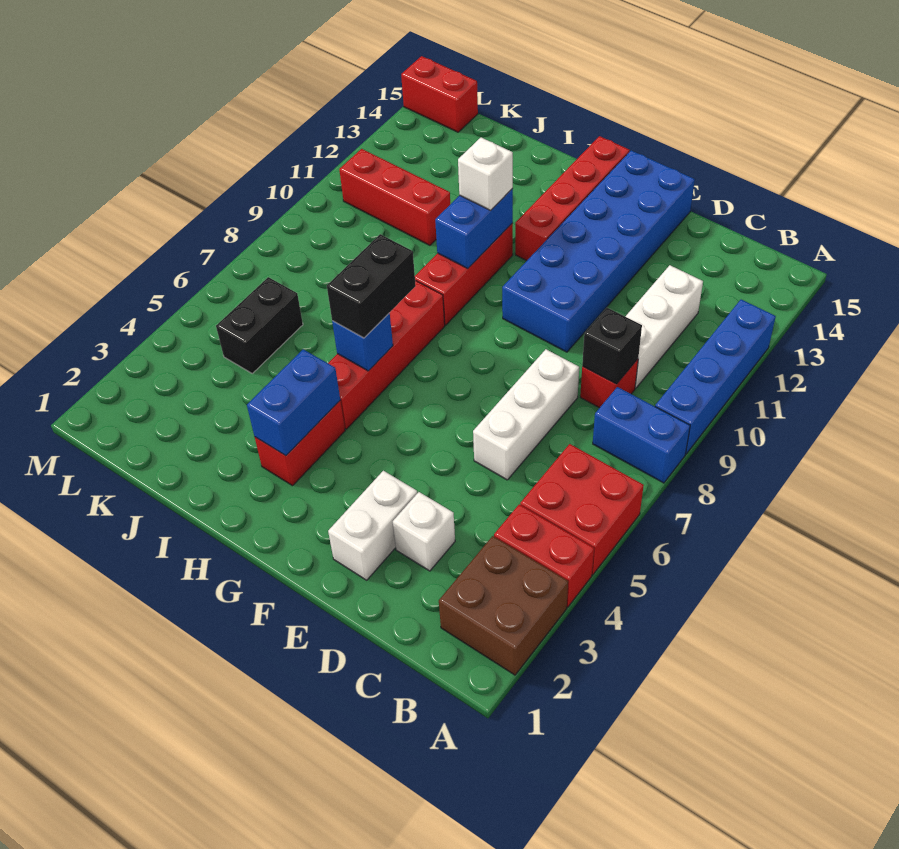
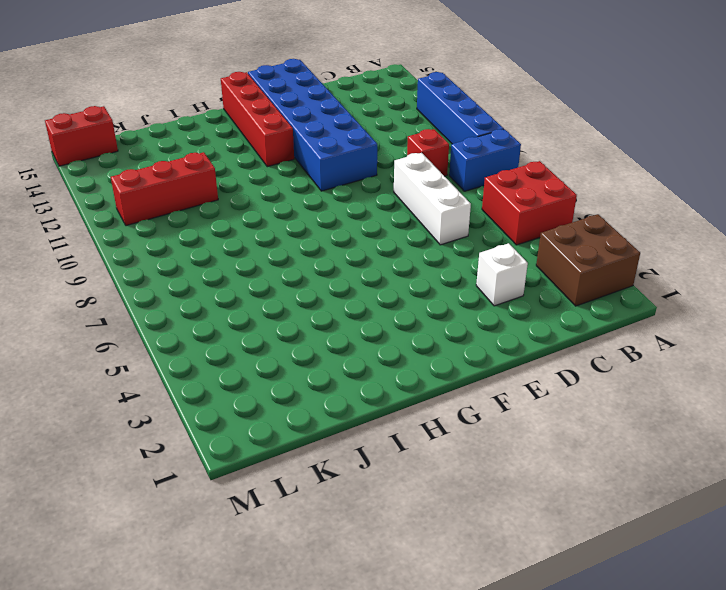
none -> red 1x2 brick [494,504,594,607]
none -> white 1x3 brick [625,265,703,388]
none -> white 1x2 brick [328,471,417,580]

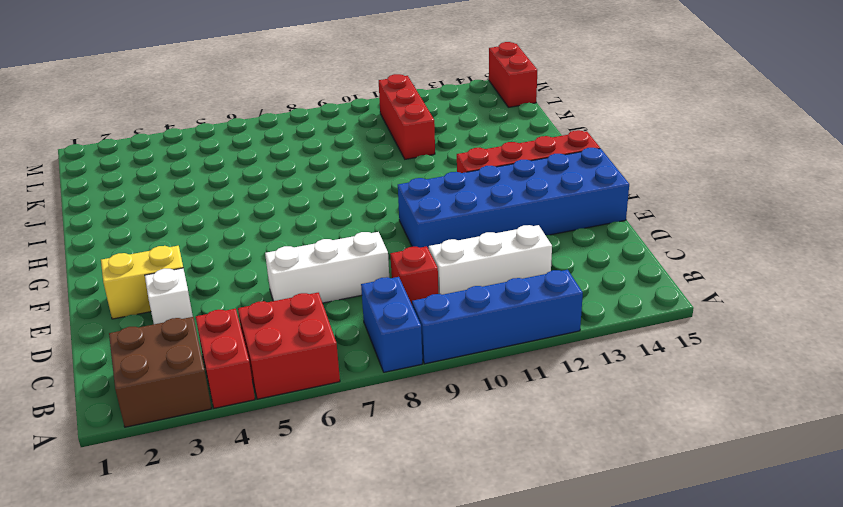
yellow 1x2 brick [101,246,183,319] -> white 1x2 brick [328,471,417,580]
none -> red 1x2 brick [255,401,345,486]
none -> red 1x4 brick [328,280,445,429]
none -> red 1x3 brick [415,223,513,325]

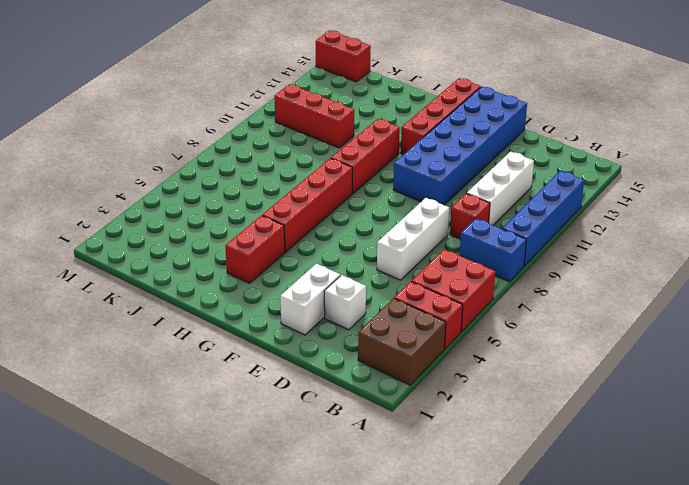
none -> black 1x2 brick [216,277,303,373]
none -> black 1x1 brick [582,308,642,384]
none -> blue 1x2 brick [247,349,340,456]

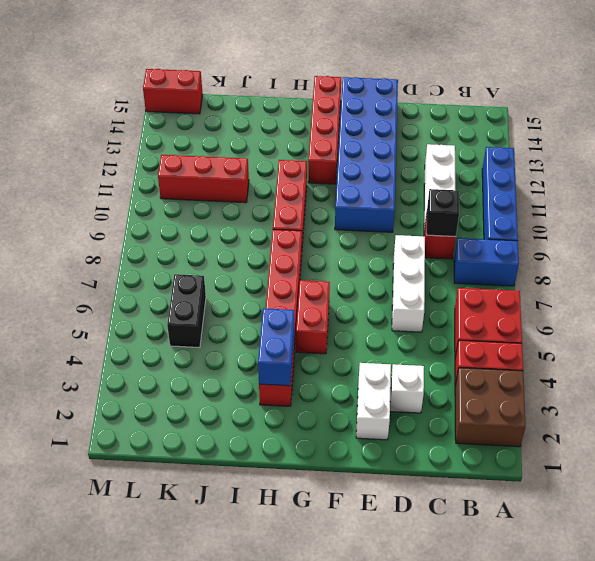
red 1x2 brick [296,280,330,354] -> none
none -> blue 1x1 brick [332,313,393,371]
none -> blue 1x2 brick [435,189,513,269]
none -> black 1x2 brick [327,234,416,338]

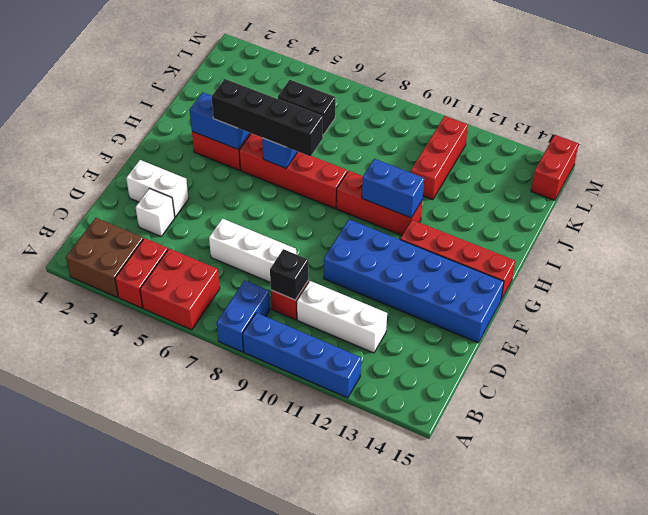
black 1x4 brick [212,79,323,156] -> black 1x2 brick [327,234,416,338]
none -> white 1x1 brick [458,137,513,210]

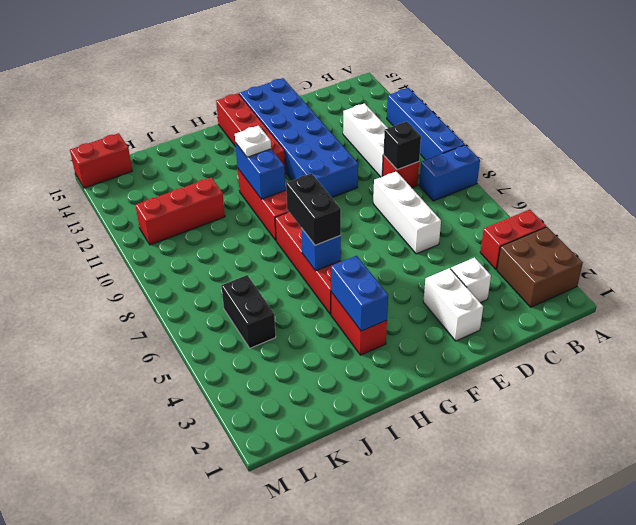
white 1x1 plate [235,126,271,157] -> white 1x1 brick [458,137,513,210]
none -> red 2x2 brick [520,444,644,575]

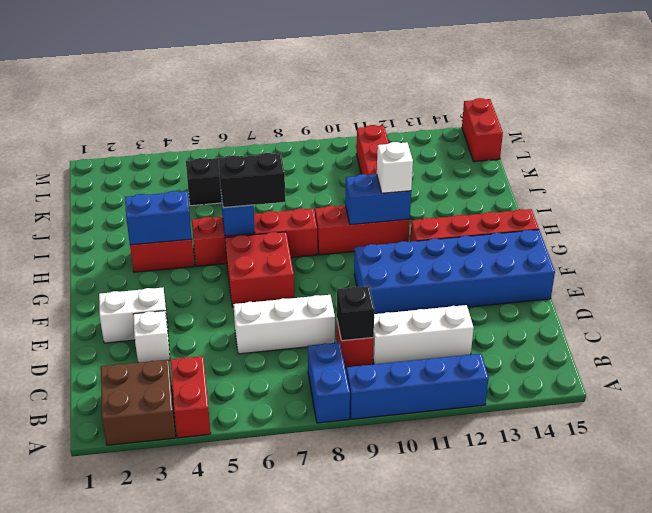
red 2x2 brick [225,232,294,307] -> red 2x2 brick moved to [520,444,644,575]

